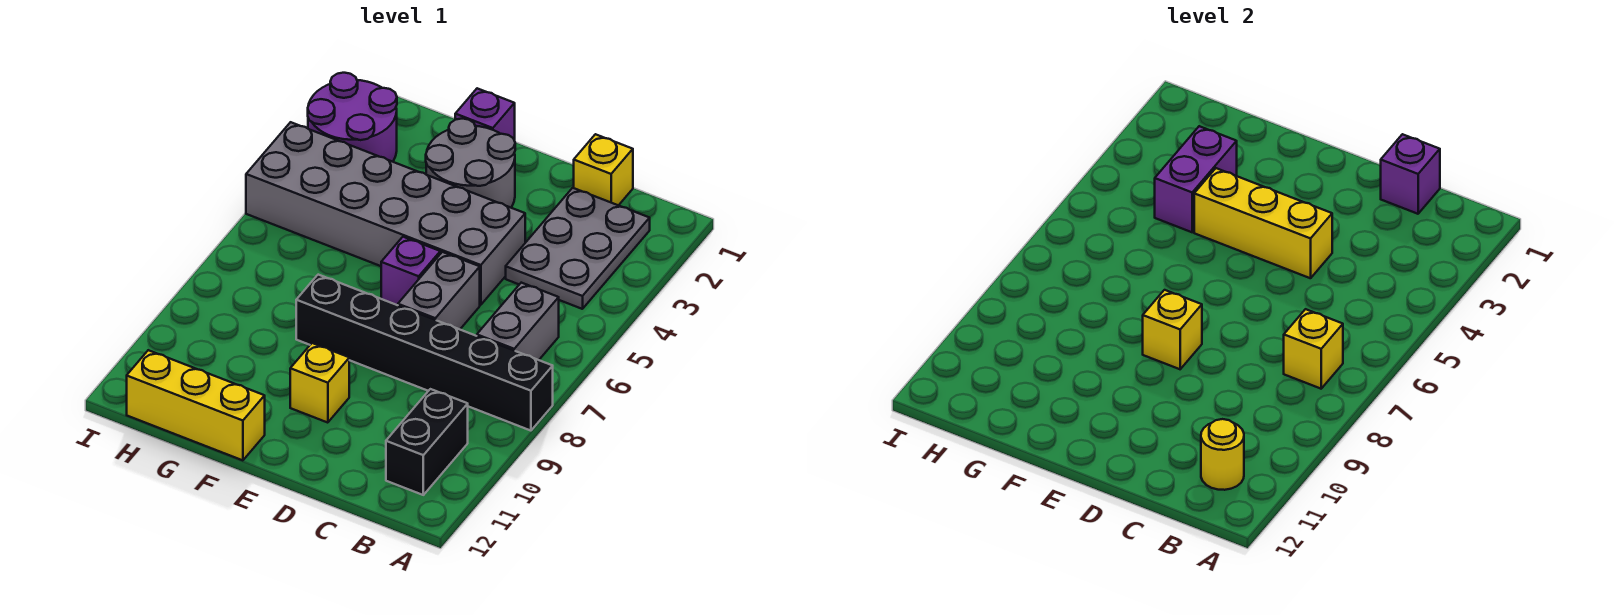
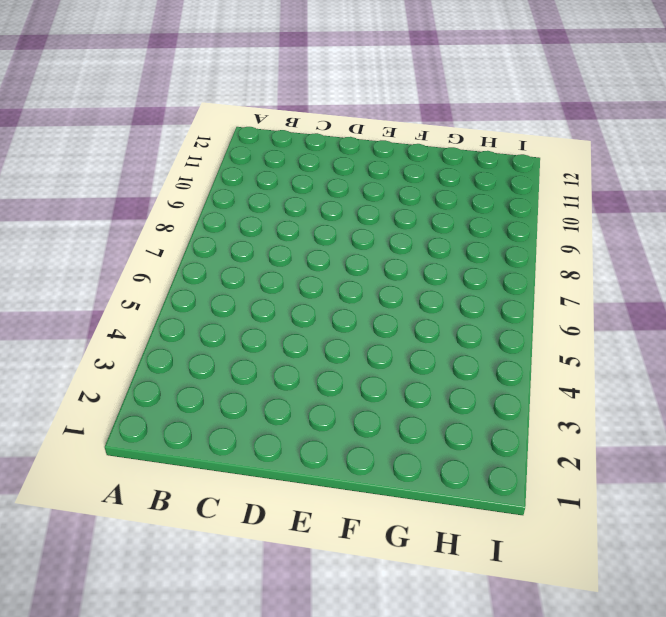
none -> black 1x6 brick [296,275,553,431]
none -> grey 2x3 plate [506,188,650,309]
none -> grey 1x2 brick [477,283,559,360]

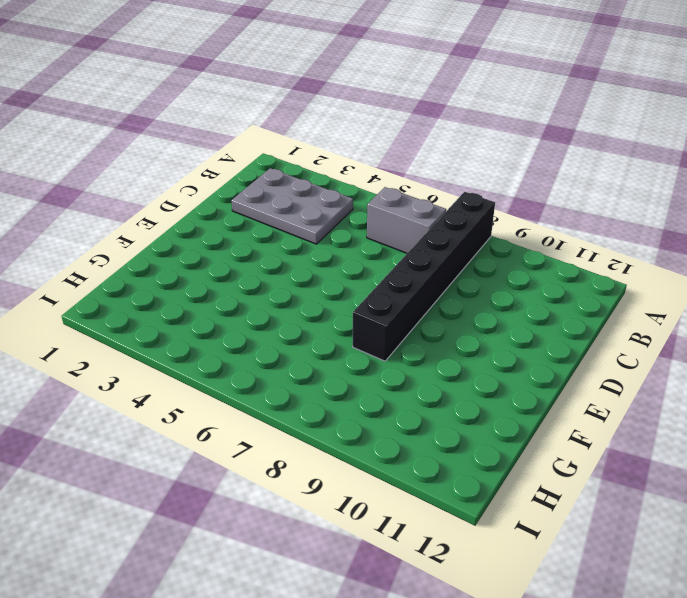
none -> black 1x2 brick [386,389,468,495]
none -> yellow 1x1 brick [574,134,633,205]
none -> grey 2x6 brick [246,122,525,305]

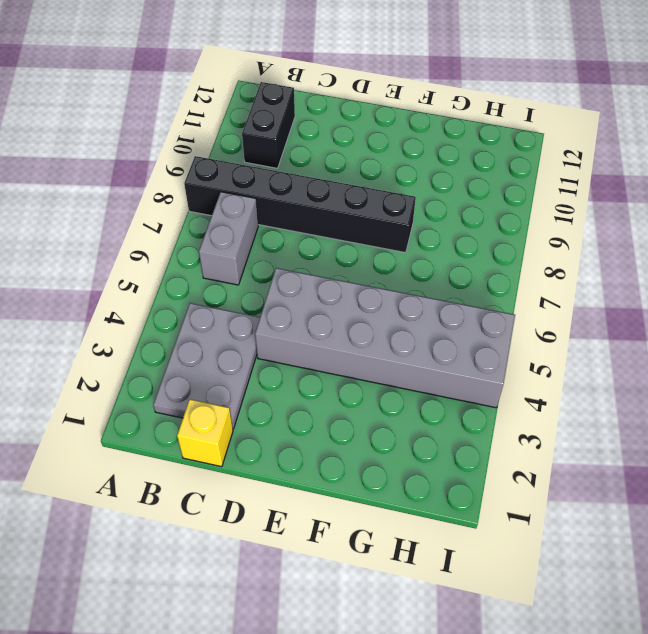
none -> grey 1x2 brick [398,252,480,329]
none -> grey 2x2 round brick [426,119,515,208]
none -> purple 1x1 brick [381,237,440,305]

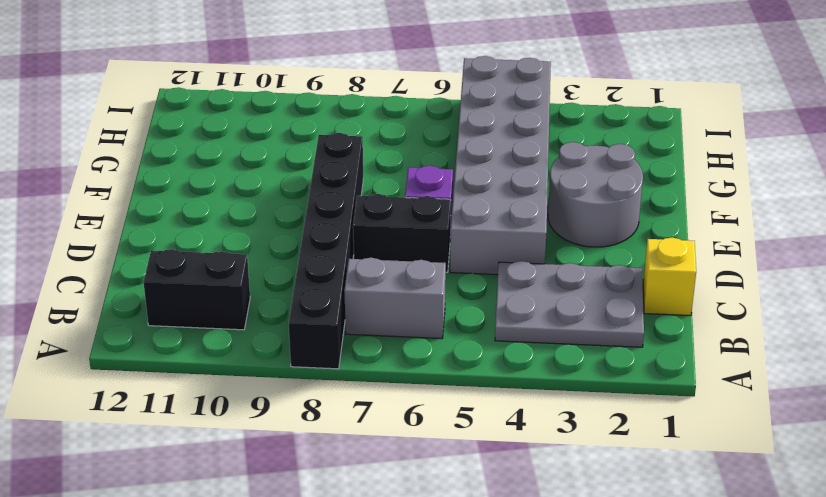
black 1x2 brick [353,194,451,272] -> grey 1x2 brick [398,252,480,329]
none -> yellow 1x1 brick [290,343,349,423]
none -> purple 1x1 brick [455,88,515,141]
none -> yellow 1x3 brick [127,350,265,460]

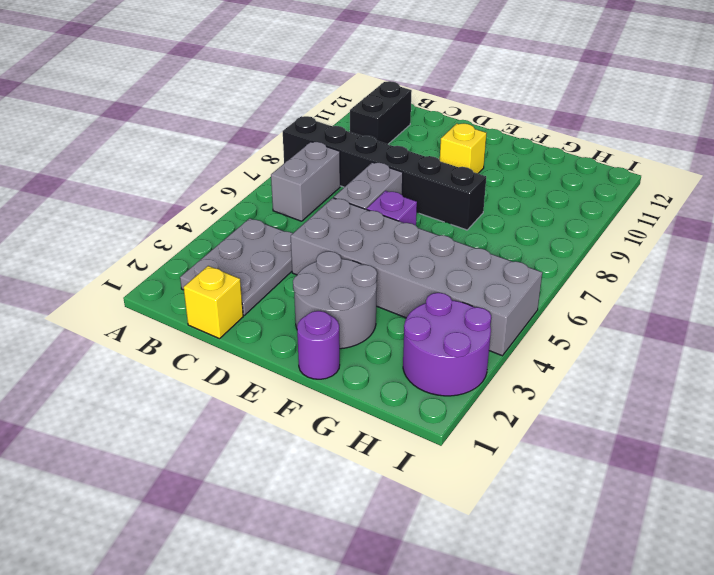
purple 1x1 round brick [297,311,340,379] -> purple 1x1 brick [455,88,515,141]
none -> yellow 1x3 brick [127,350,265,460]
none -> yellow 1x1 brick [1284,309,1343,389]
none -> yellow 1x1 round brick [1201,419,1244,490]

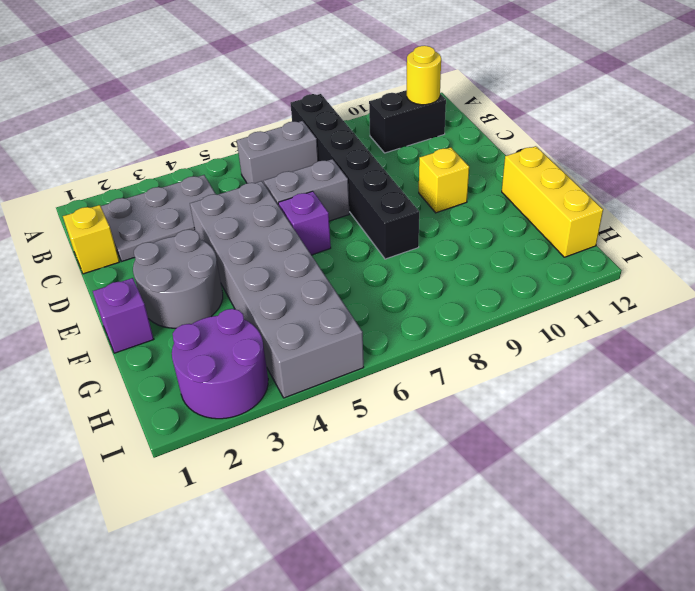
none -> yellow 1x1 brick [1284,309,1343,389]
none -> purple 1x1 brick [1381,134,1440,214]
none -> yellow 1x3 brick [1194,168,1332,278]

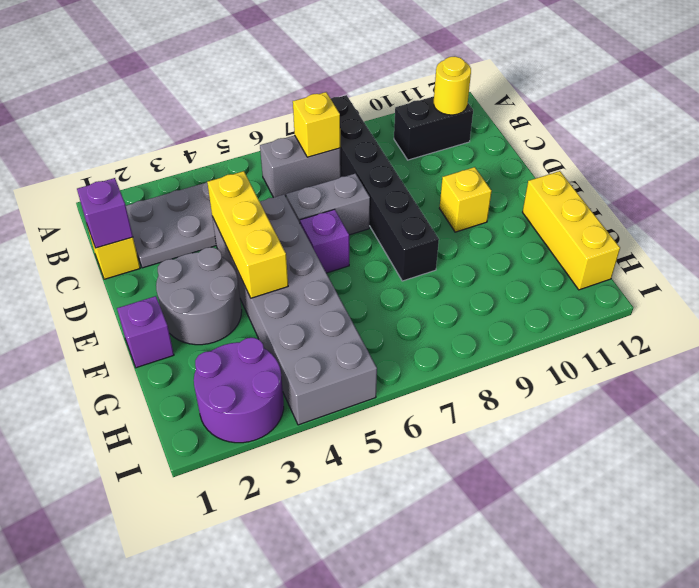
none -> yellow 1x1 brick [1143,290,1202,369]
none -> purple 1x2 brick [1155,126,1237,232]

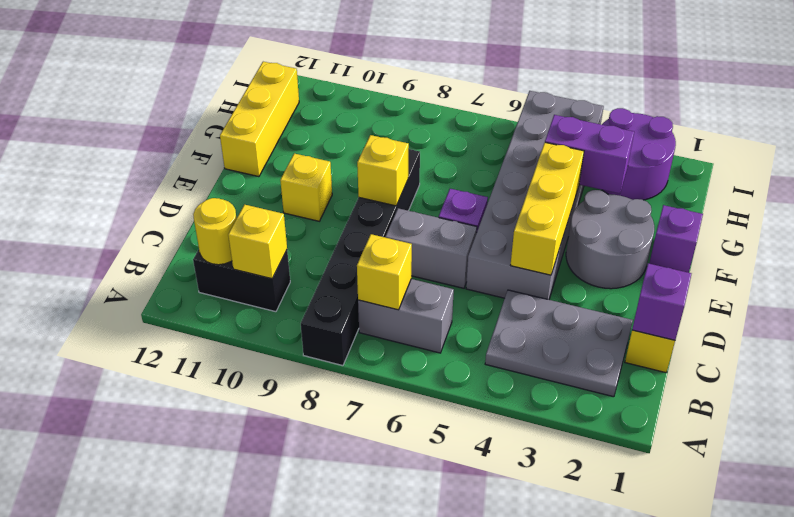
yellow 1x1 brick [228,205,287,279] -> none

